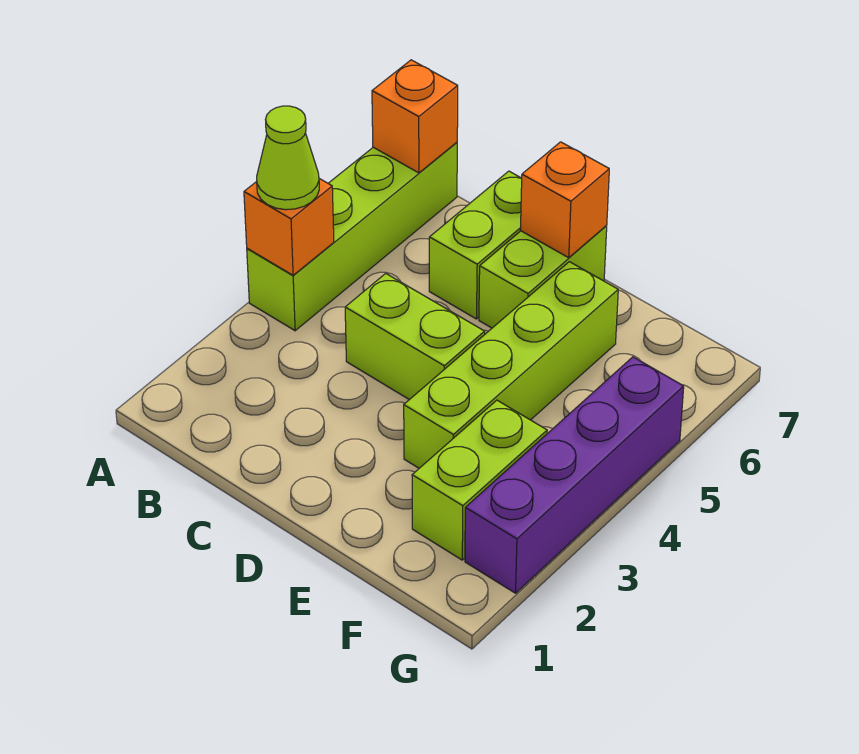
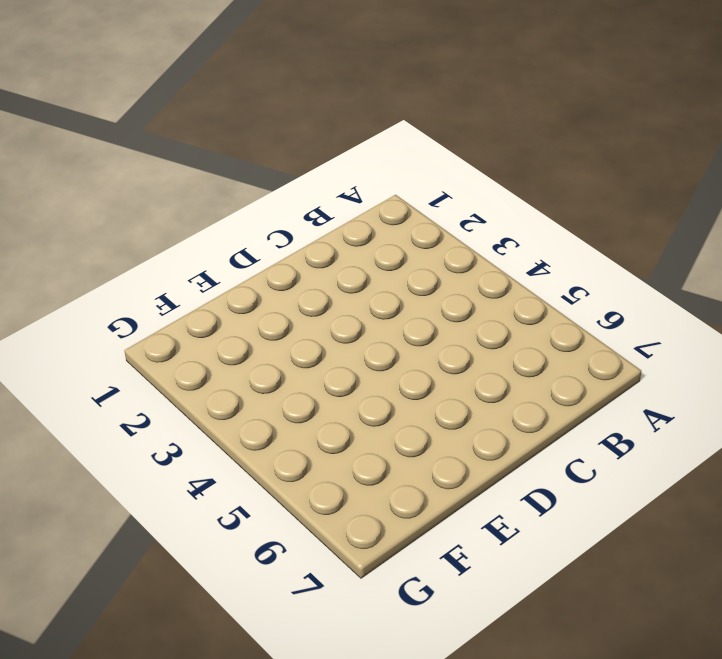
none -> lime 1x4 brick [247,143,457,331]
none -> lime 1x2 brick [345,273,485,400]

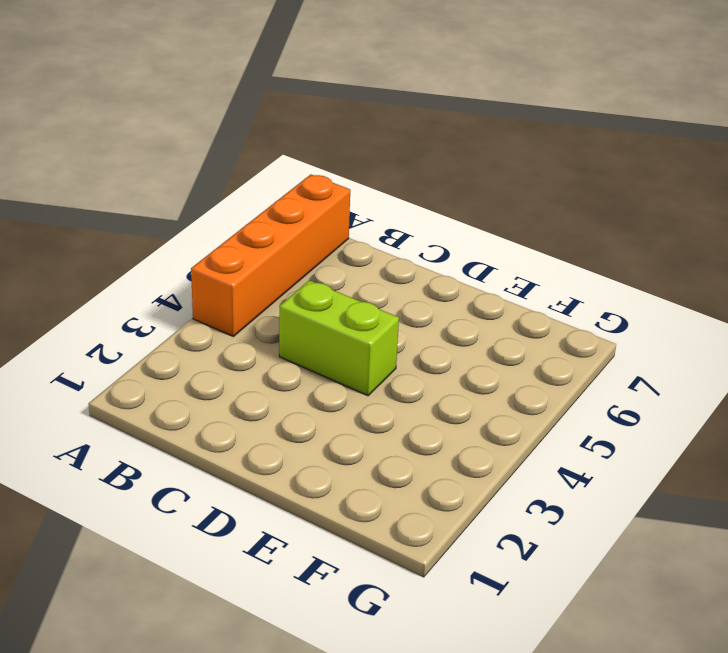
orange 1x4 brick [191,175,350,337] -> lime 1x4 brick [247,143,457,331]
none -> lime 1x2 brick [429,171,522,319]
none -> lime 1x2 brick [479,226,607,328]

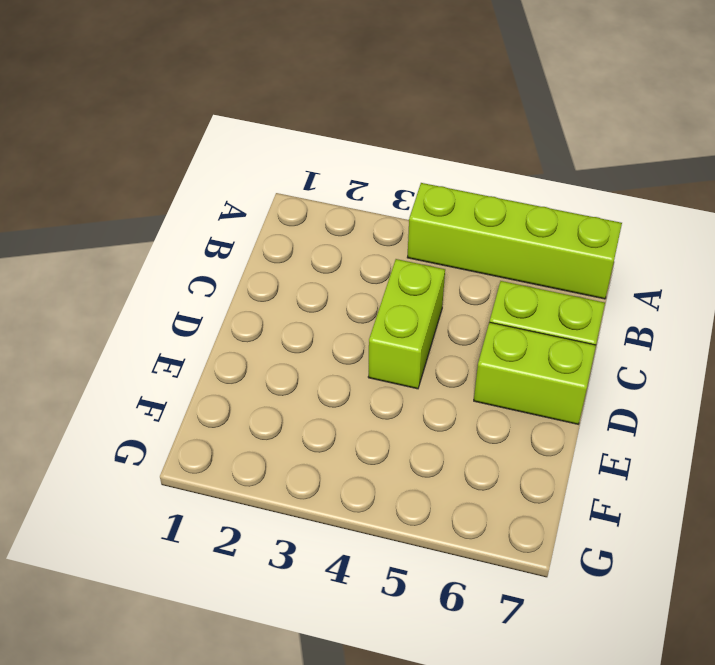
none -> lime 1x4 brick [404,262,618,468]
none -> lime 1x2 brick [412,400,547,560]

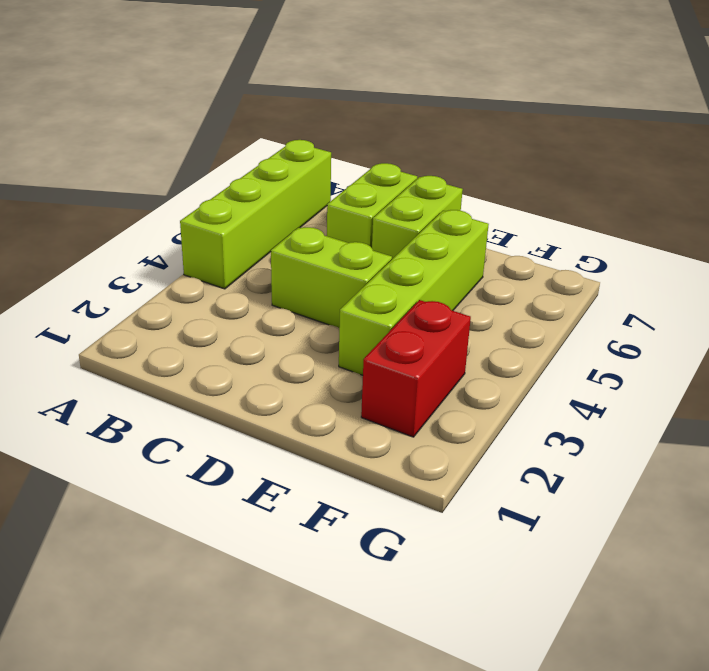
red 1x2 brick [361,300,471,437] -> lime 1x2 brick [412,400,547,560]
none -> purple 1x4 brick [465,357,684,593]
none -> orange 1x1 brick [244,179,334,275]

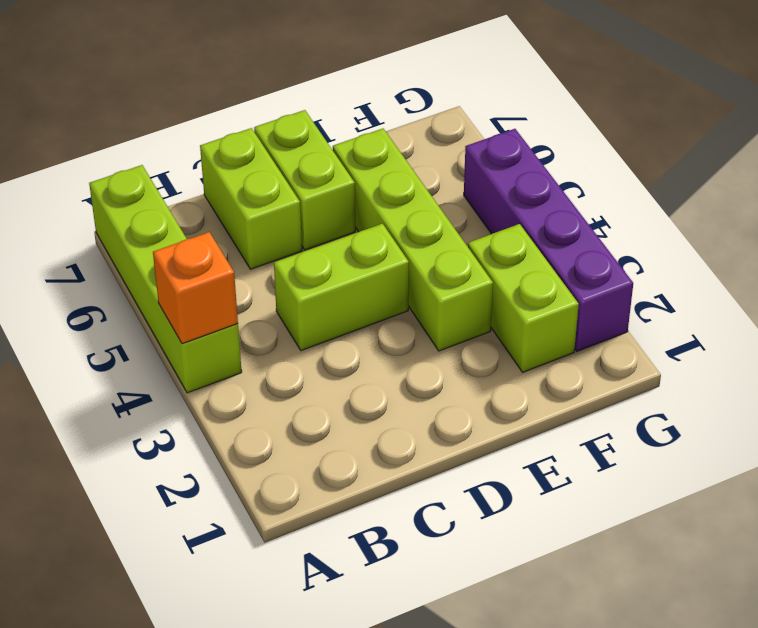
none -> orange 1x1 brick [372,60,458,173]
none -> orange 1x1 brick [520,142,609,258]

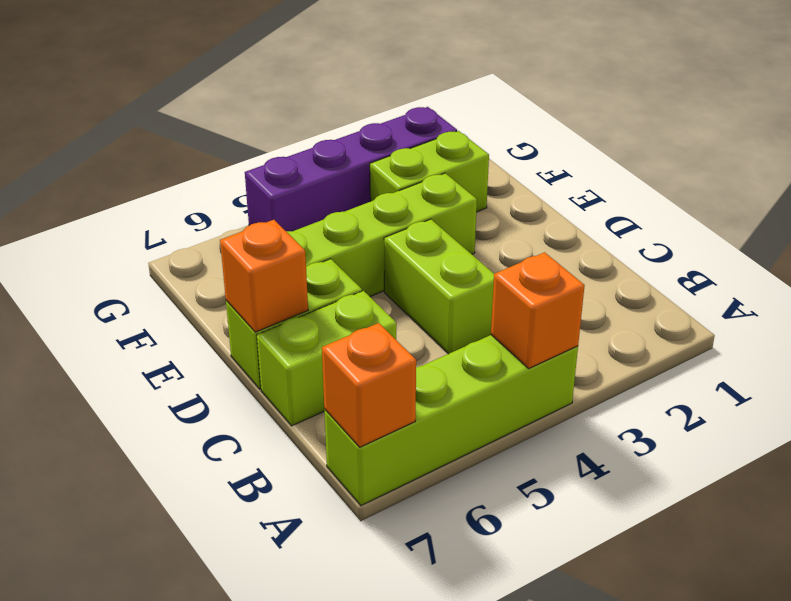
none -> lime 1x1 cone [257,106,319,210]

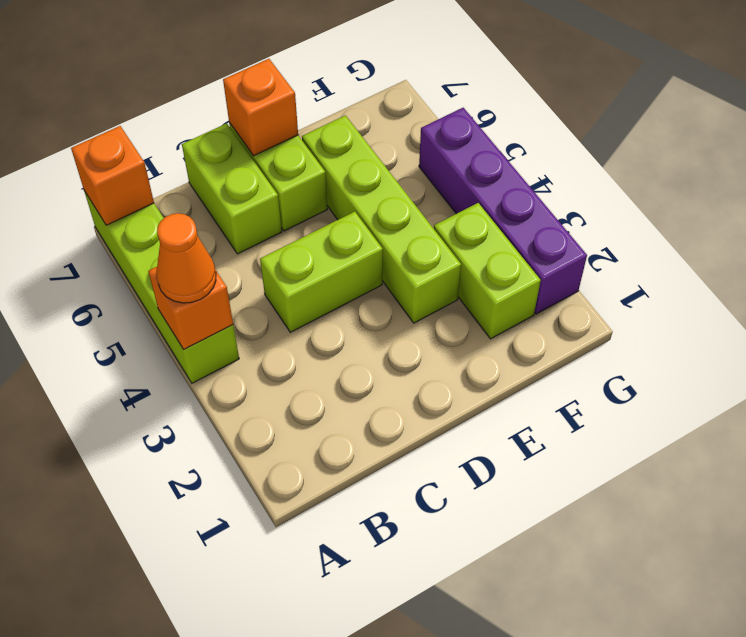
orange 1x1 cone [157,213,216,303] -> lime 1x1 cone [257,106,319,210]

